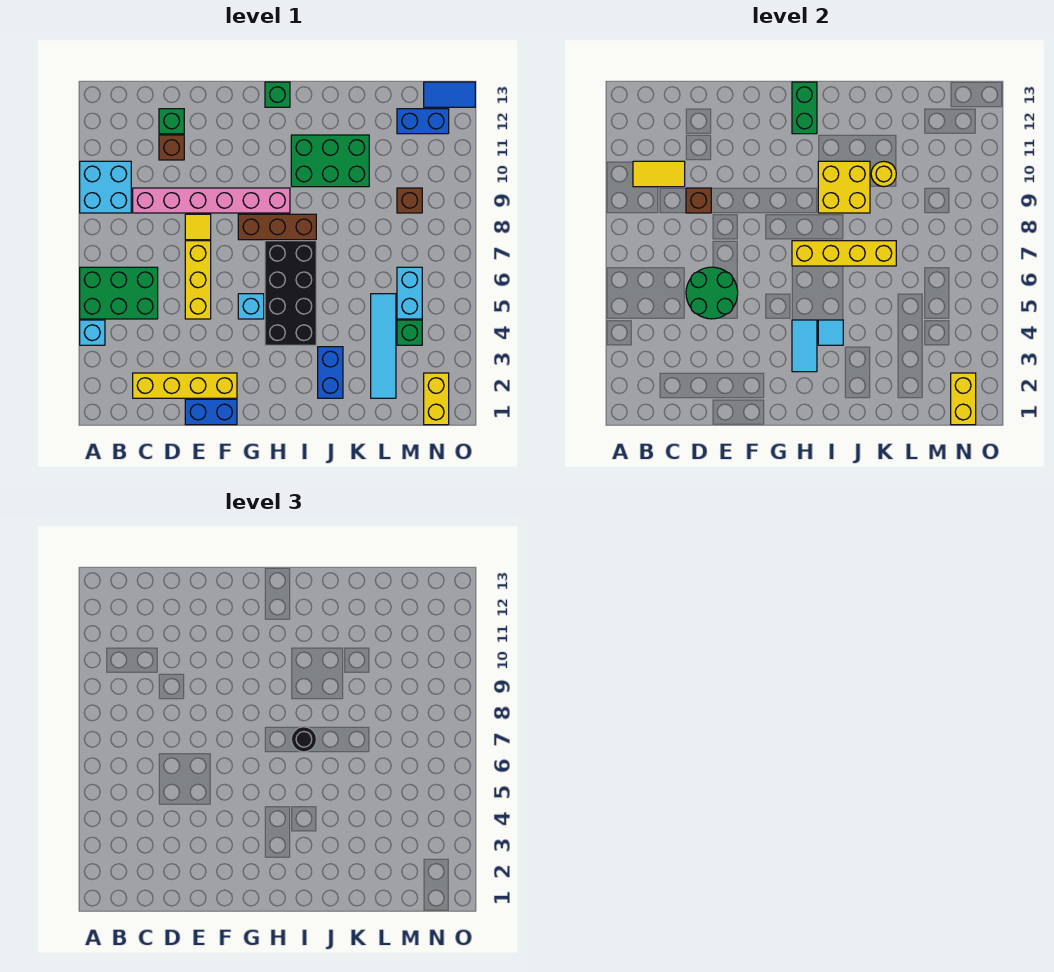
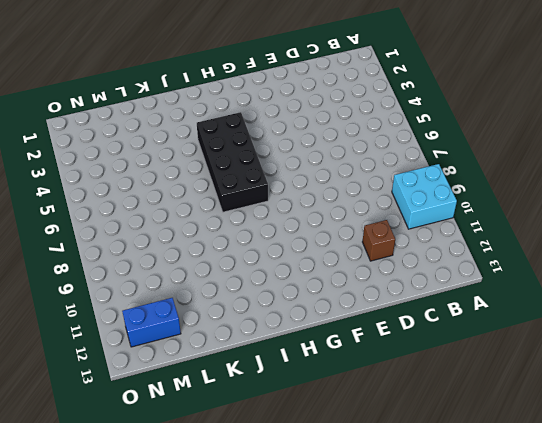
none -> cyan 1x1 brick [80,320,105,345]
none -> green 2x3 brick [80,267,158,319]
none -> yellow 1x4 brick [133,373,237,398]
none -> pink 1x6 brick [133,188,290,213]

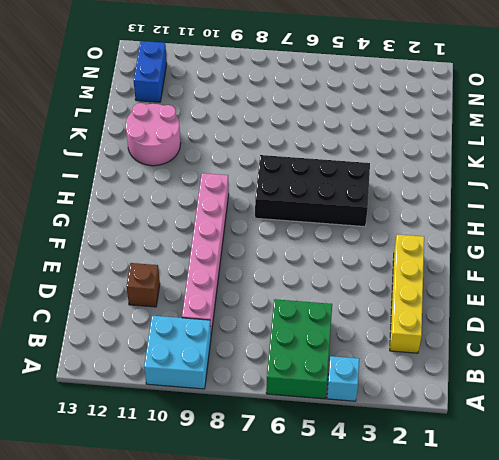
pink 2x2 round brick [126,103,181,166] -> green 2x3 brick [291,135,369,187]
none -> green 1x1 brick [159,109,184,134]
none -> blue 1x2 brick [185,399,237,425]
none -> yellow 1x3 brick [185,241,211,319]
none -> yellow 1x1 tile [185,214,211,240]

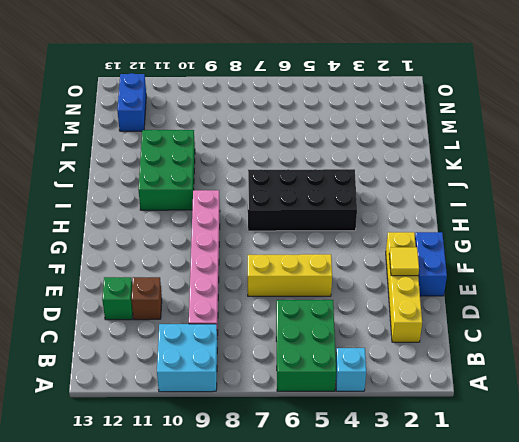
yellow 1x1 tile [389,247,419,276] -> yellow 1x1 tile moved to [185,214,211,240]
none -> cyan 1x1 brick [238,294,264,319]
none -> brown 1x3 brick [238,214,316,240]
none -> green 1x1 brick [265,82,290,107]
none -> blue 1x2 brick [318,347,343,398]

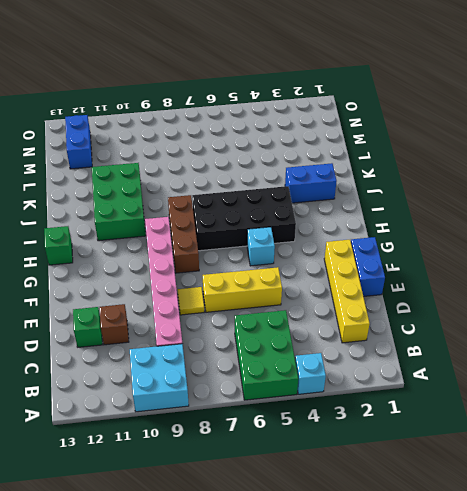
none -> cyan 1x4 tile [371,294,396,398]
none -> green 1x1 brick [397,320,422,345]
none -> cyan 1x2 brick [397,267,422,319]
none -> brown 1x1 brick [397,188,422,213]

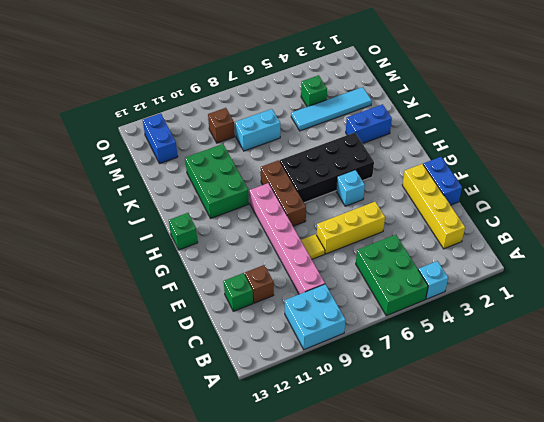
cyan 1x2 brick [235,109,280,151] -> cyan 1x2 brick moved to [397,267,422,319]
none -> yellow 1x2 brick [424,373,449,425]
none -> blue 1x2 tile [424,82,475,107]
none -> yellow 1x2 tile [633,161,685,187]
none -> green 2x2 round brick [686,267,738,319]

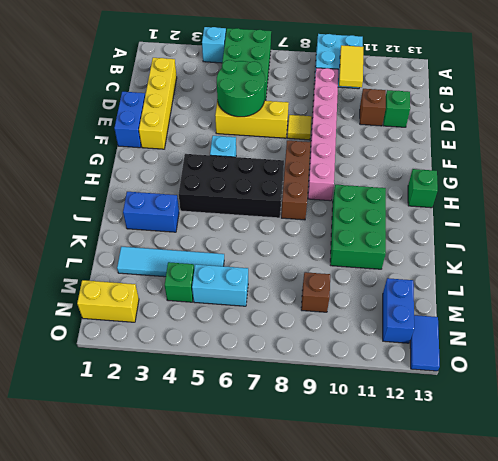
none -> brown 1x1 brick [686,188,711,213]
none -> cyan 1x2 tile [792,320,817,372]
none -> yellow 1x4 brick [792,241,896,266]
none -> green 1x2 brick [792,82,817,134]

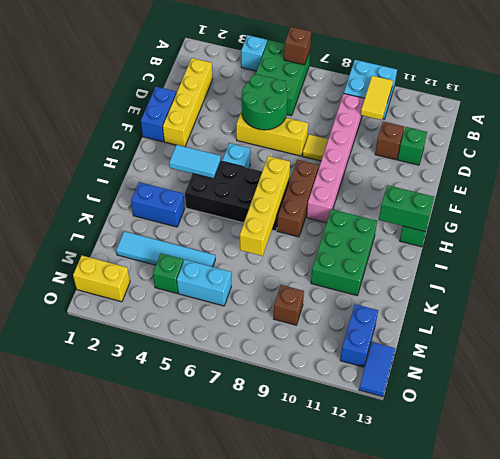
brown 1x1 brick [284,27,311,65] -> brown 1x1 brick moved to [686,188,711,213]
none -> cyan 1x1 tile [818,320,843,345]
none -> yellow 2x2 brick [818,161,870,213]
none -> yellow 1x1 round brick [871,161,896,187]
none -> yellow 1x2 brick [951,373,976,425]

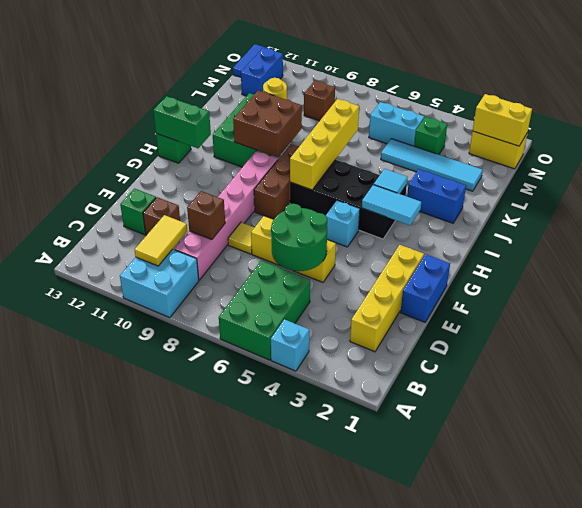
brown 2x2 brick [233,91,302,157] -> yellow 2x2 brick [818,161,870,213]
none -> black 1x1 round brick [291,727,316,752]

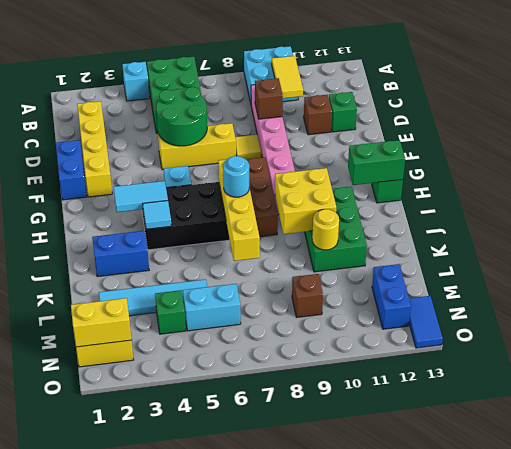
cyan 1x1 round brick [223,156,249,197] -> black 1x1 round brick [291,727,316,752]

